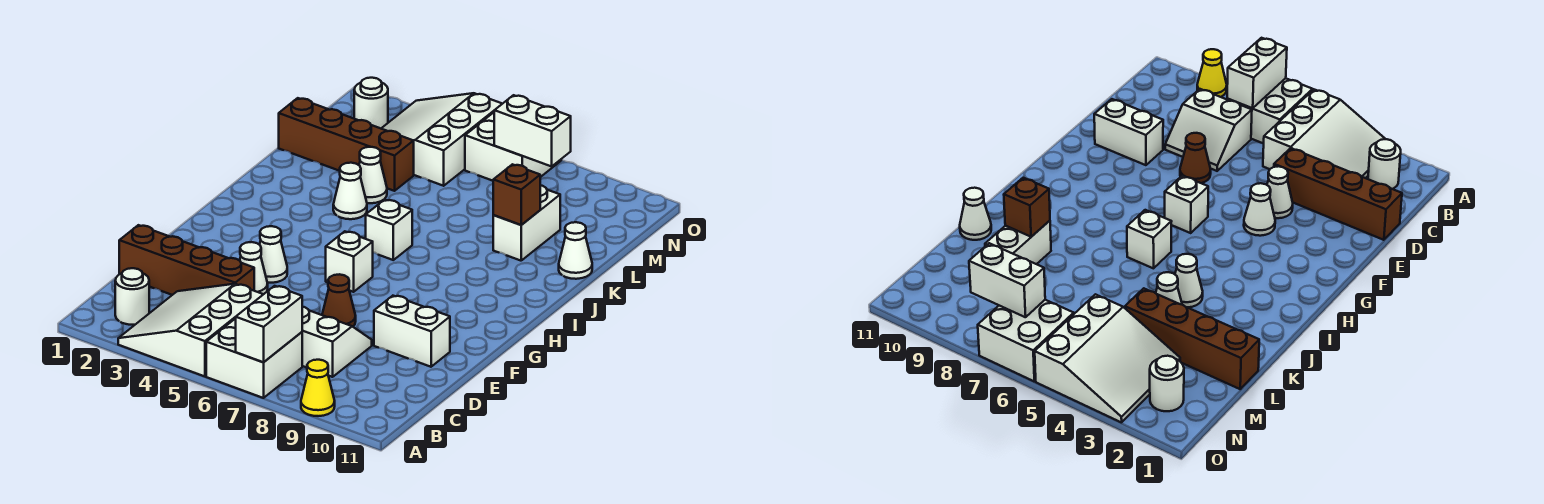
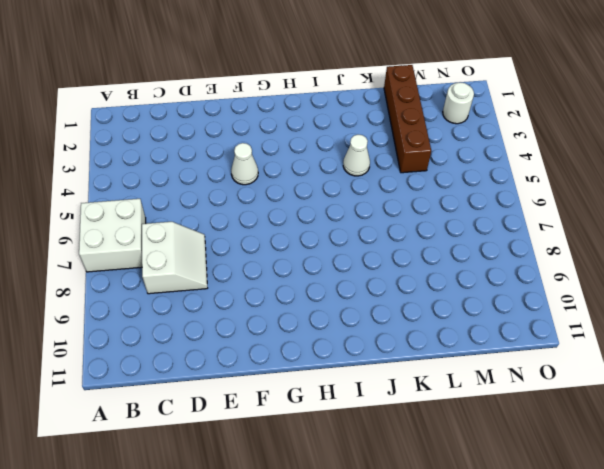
none -> white 3x3 slope [118,284,263,376]
none -> yellow 1x1 cone [301,360,335,416]
none -> white 1x1 round brick [115,268,149,325]

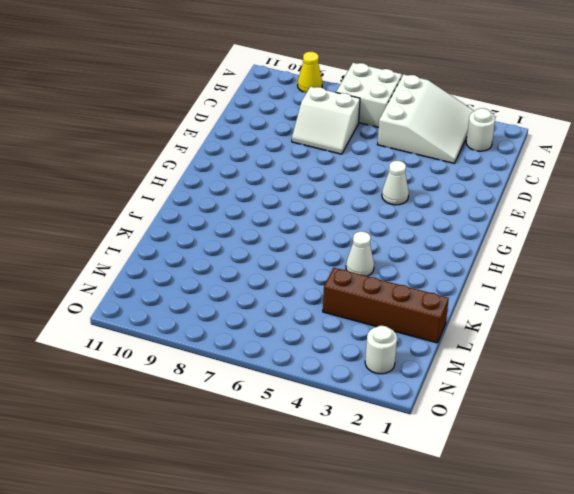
none -> brown 1x4 brick [119,225,254,295]
none -> white 1x1 cone [240,242,268,294]
none -> brown 1x1 cone [322,274,356,327]

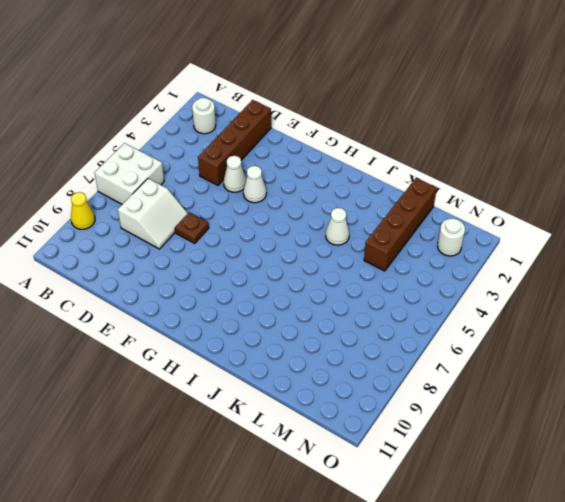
brown 1x1 plate [175,212,209,244] -> brown 1x1 cone [322,274,356,327]
none -> white 3x3 slope [118,284,263,376]
none -> white 1x2 brick [374,296,450,367]
none -> white 1x1 brick [326,231,373,292]

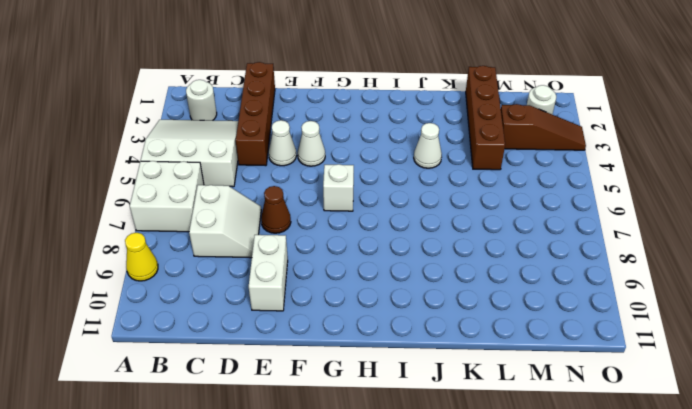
brown 1x3 slope [501,104,586,150] -> white 3x3 slope [381,93,502,186]
none -> white 1x1 brick [366,200,412,260]
none -> white 1x1 cone [359,147,387,203]
none -> white 1x2 brick [493,185,560,261]

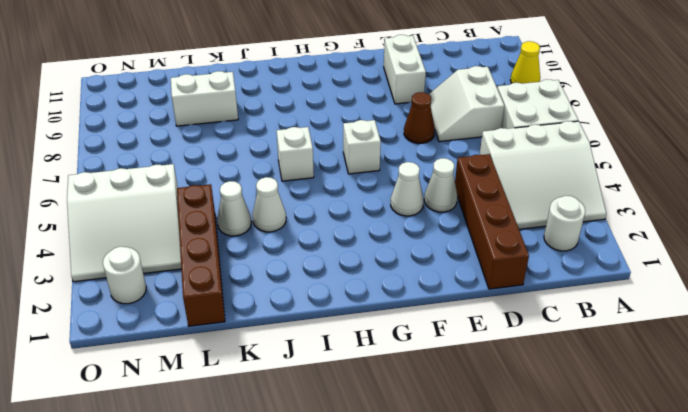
none -> white 1x1 cone [559,222,592,279]
none -> white 2x2 brick [465,113,561,181]
none -> white 1x2 brick [236,286,302,362]

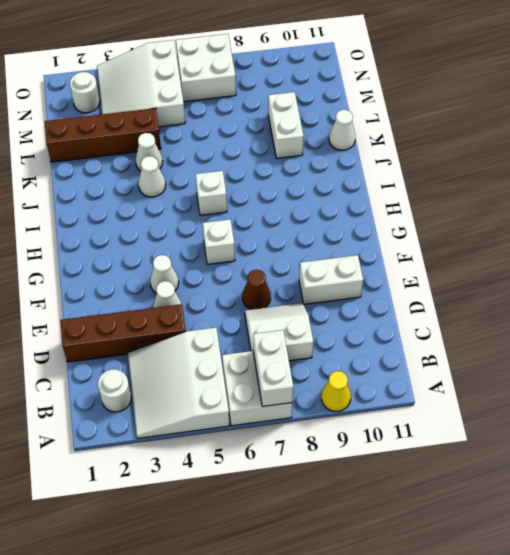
none -> brown 1x1 brick [493,164,540,225]
none -> white 1x2 brick [494,95,571,166]

